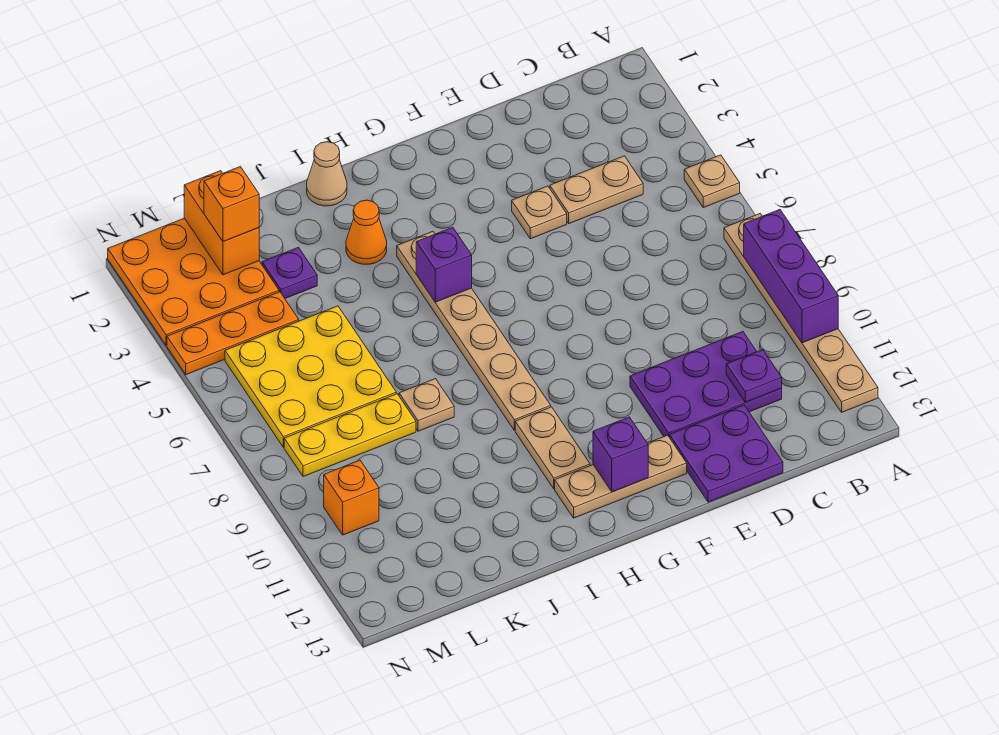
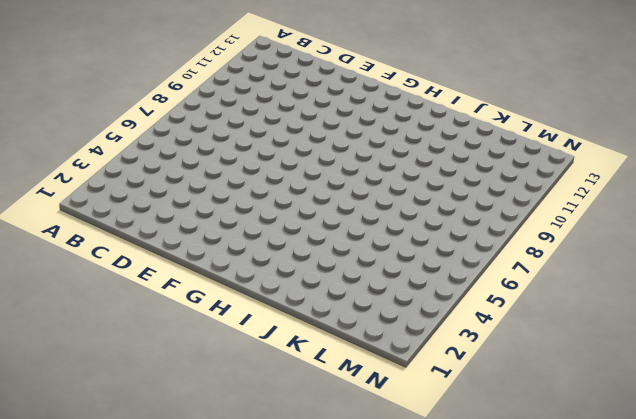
none -> tan 1x1 plate [684,155,740,208]
none -> tan 1x6 plate [724,214,878,412]
none -> tan 1x2 plate [550,156,643,224]

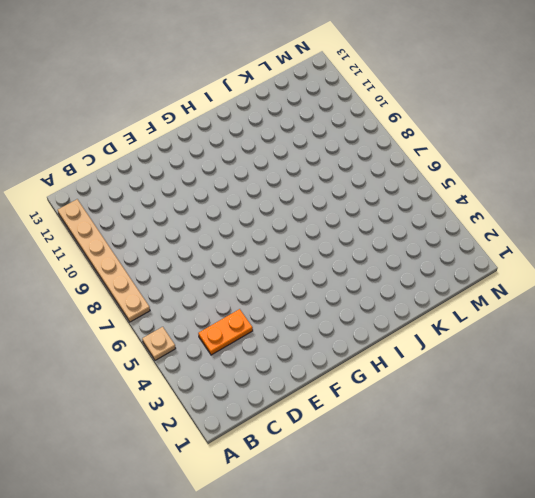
orange 1x2 plate [198,309,253,355] -> tan 1x2 plate [550,156,643,224]
none -> purple 2x3 plate [630,332,782,438]
none -> purple 2x2 plate [670,405,783,502]
none -> tan 1x1 plate [512,186,567,239]

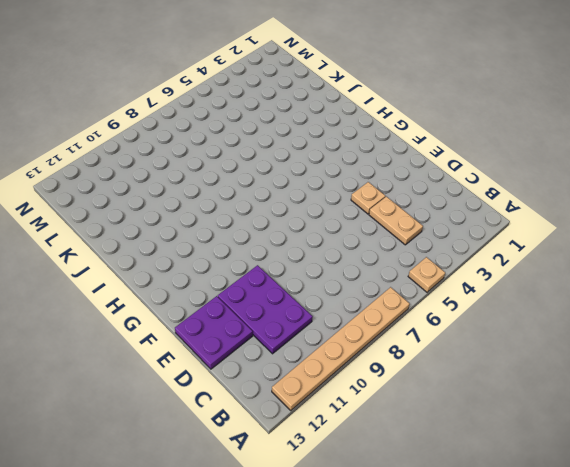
none -> tan 1x3 plate [555,435,687,518]
none -> tan 1x6 plate [397,232,551,430]
none -> tan 1x2 plate [515,407,590,489]

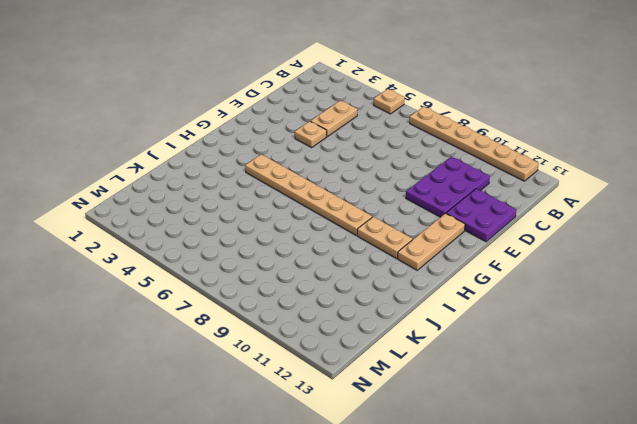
none -> tan 1x1 cone [307,142,347,206]
none -> orange 1x1 cone [346,200,387,264]
none -> tan 1x1 plate [399,379,454,431]

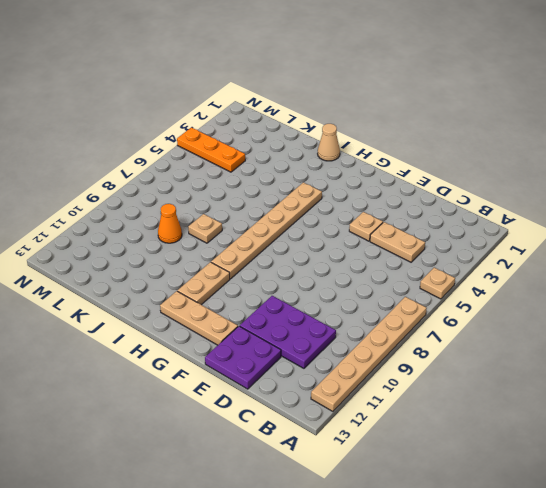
orange 1x1 cone [158,204,182,243] -> orange 1x1 cone moved to [346,200,387,264]
none -> purple 1x1 plate [262,247,317,298]
none -> yellow 3x3 plate [225,306,396,447]
none -> yellow 1x3 plate [284,394,416,477]

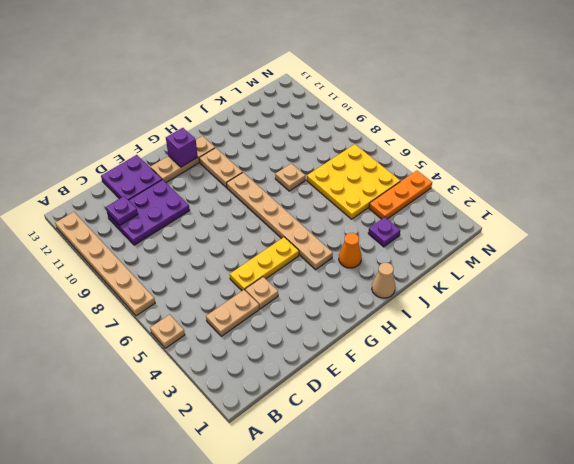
yellow 1x3 plate [230,237,299,291] -> yellow 1x3 plate moved to [284,394,416,477]
none -> orange 3x3 plate [108,218,279,345]
none -> orange 1x1 brick [324,460,379,535]
none -> purple 1x3 brick [744,210,838,343]

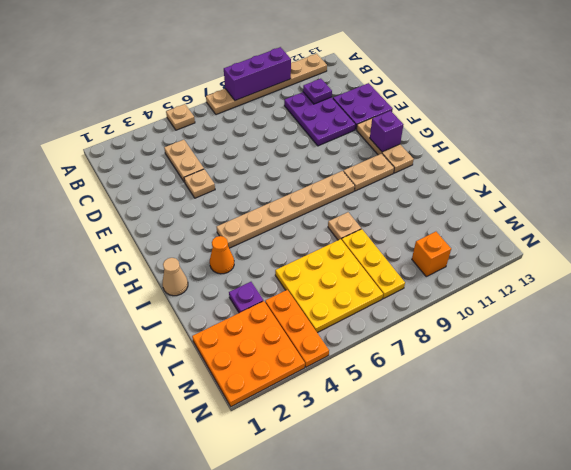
none -> purple 1x1 brick [416,227,472,302]
none -> orange 1x2 brick [184,171,259,275]
none -> orange 1x1 brick [204,167,259,242]

